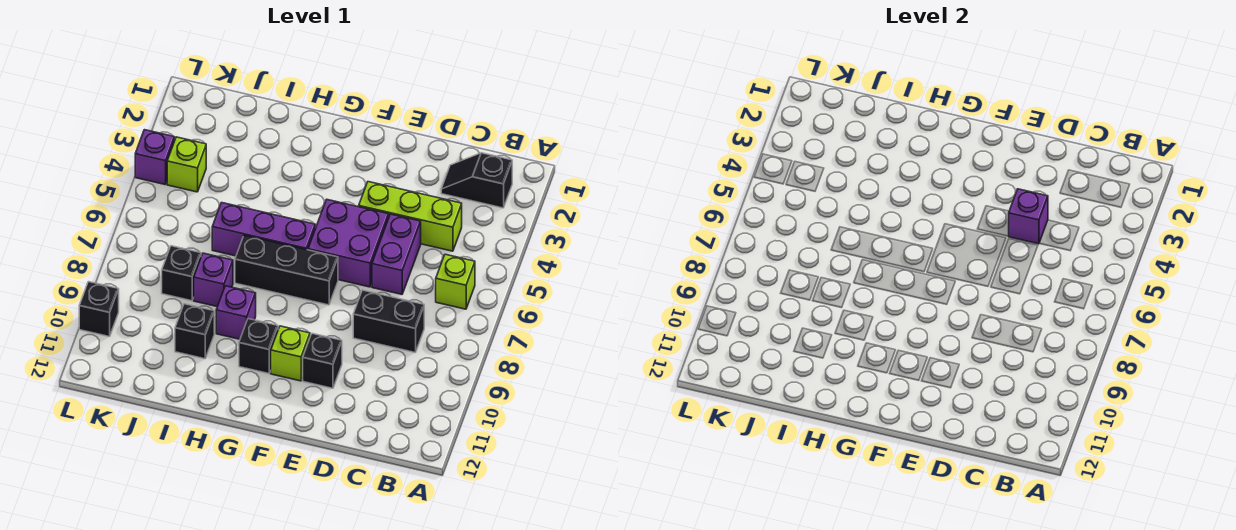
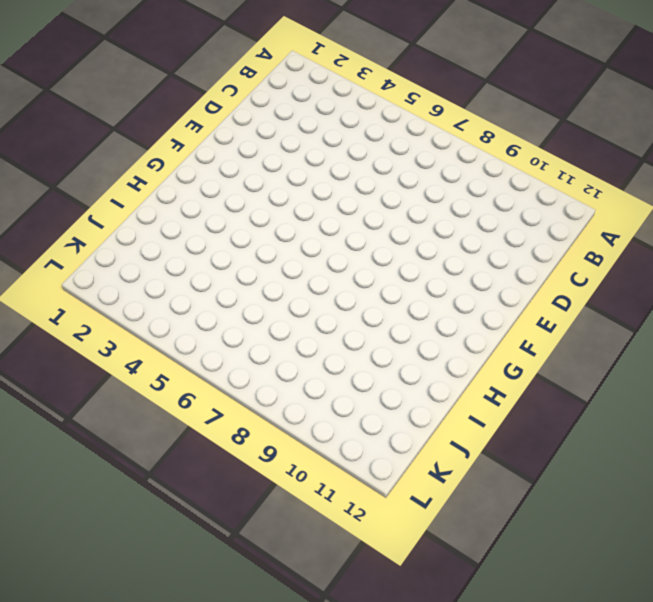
none -> black 1x2 slope [441,153,512,208]
none -> lime 1x1 brick [436,254,475,309]
none -> lime 1x3 brick [359,182,462,251]

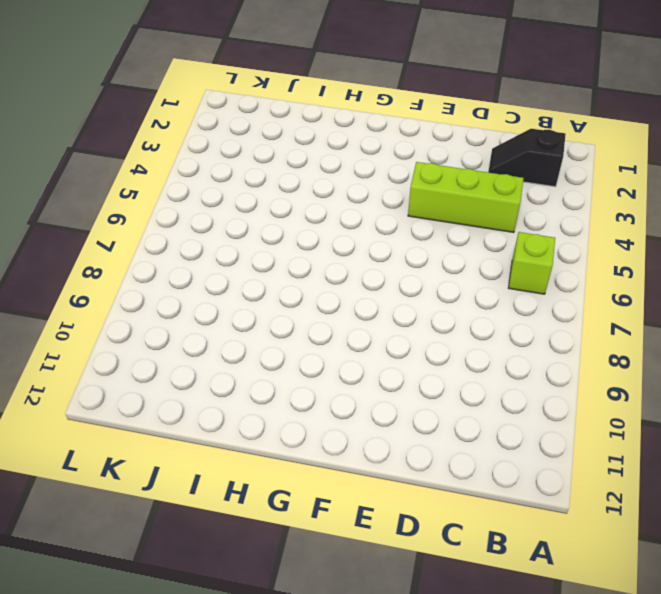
none -> black 1x2 brick [353,290,424,352]
none -> purple 1x2 brick [372,214,421,294]
none -> purple 2x2 brick [308,199,389,287]

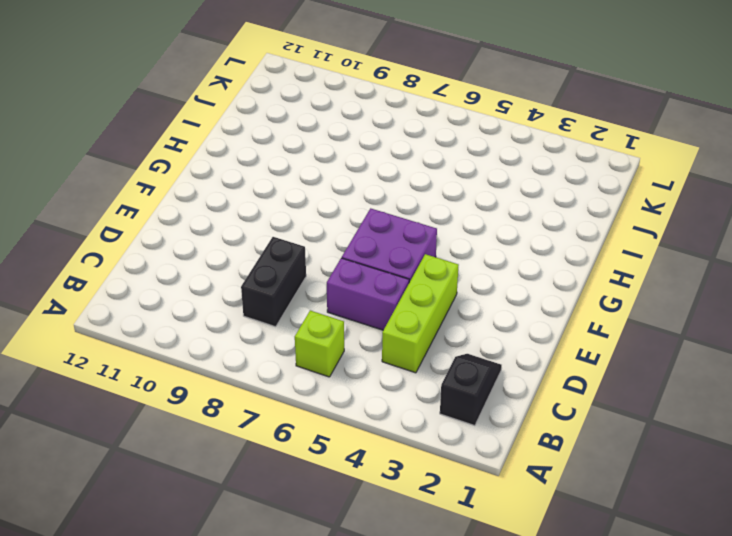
none -> black 1x1 brick [303,334,342,388]
none -> black 1x3 brick [235,235,338,305]
none -> lime 1x1 brick [271,326,310,381]

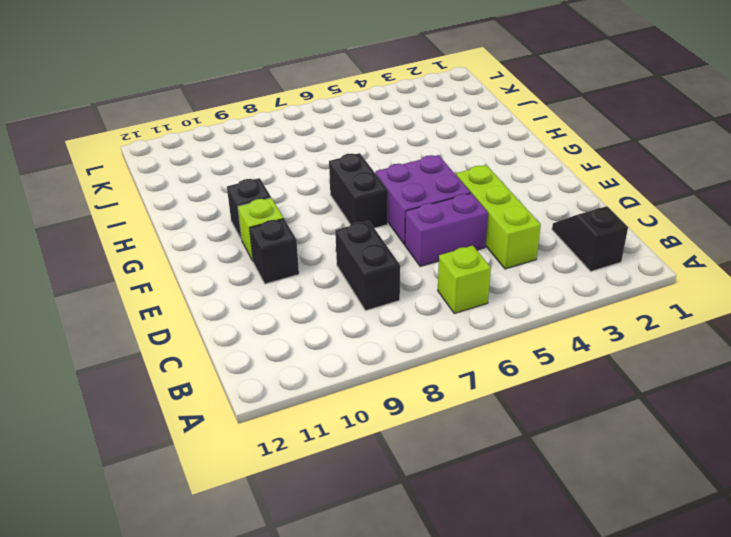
black 1x2 brick [329,153,388,228] -> black 1x3 brick [235,235,338,305]
none -> purple 1x3 brick [212,203,315,256]
none -> purple 1x1 brick [216,286,256,339]
none -> purple 1x1 brick [194,253,233,307]

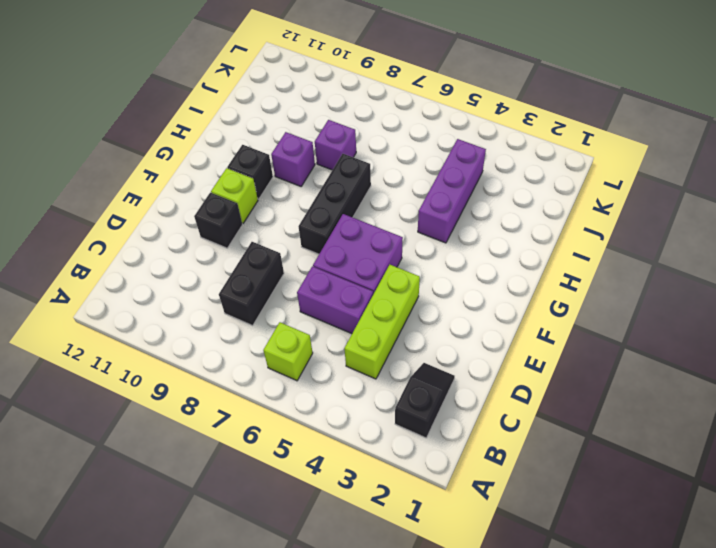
purple 1x3 brick [418,139,486,243] -> purple 1x3 brick moved to [212,203,315,256]
none -> black 1x1 brick [175,304,214,359]
none -> black 1x1 brick [162,246,201,301]
none -> lime 1x1 brick [167,137,206,192]

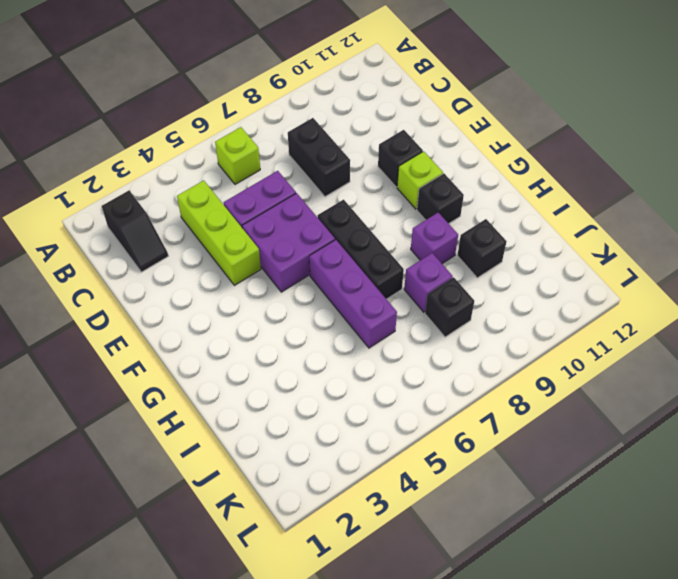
none -> lime 1x1 brick [167,137,206,192]
none -> purple 1x1 brick [135,130,175,185]
none -> black 1x1 brick [79,282,119,337]

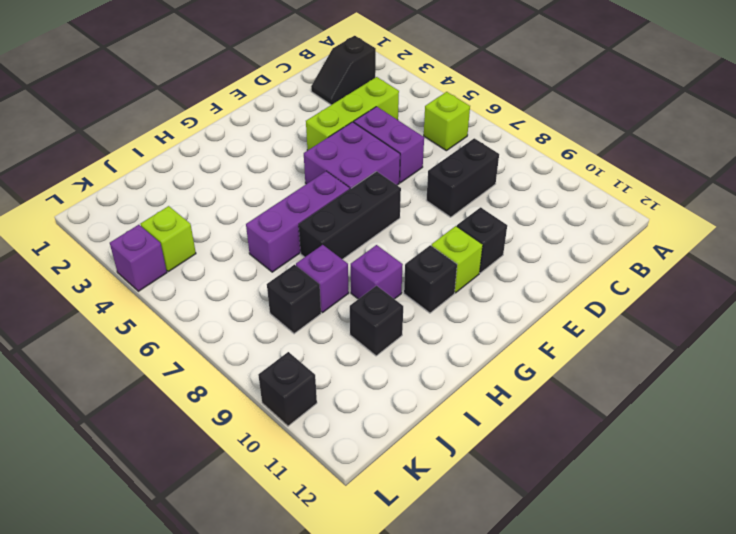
none -> purple 1x1 brick [1009,189,1048,244]

